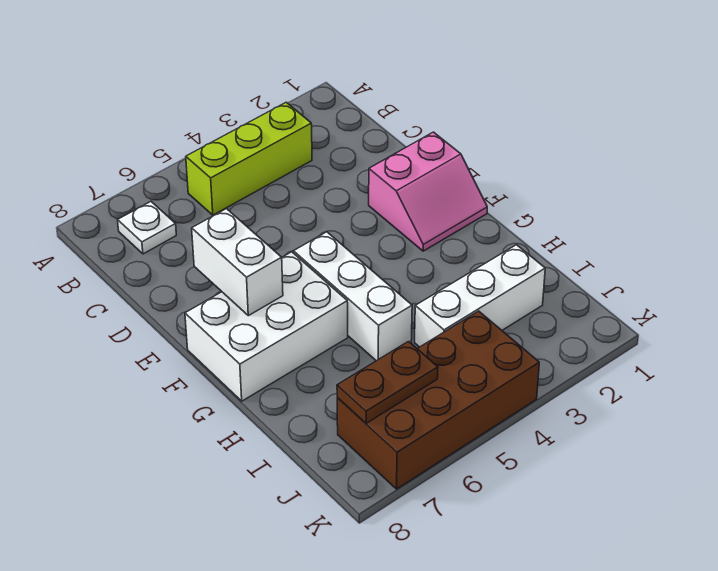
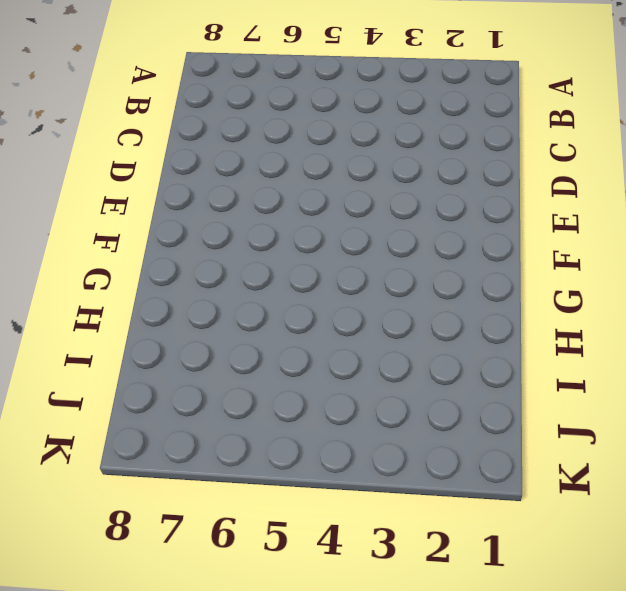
none -> lime 1x3 brick [186,102,312,215]
none -> white 1x1 plate [118,202,176,254]

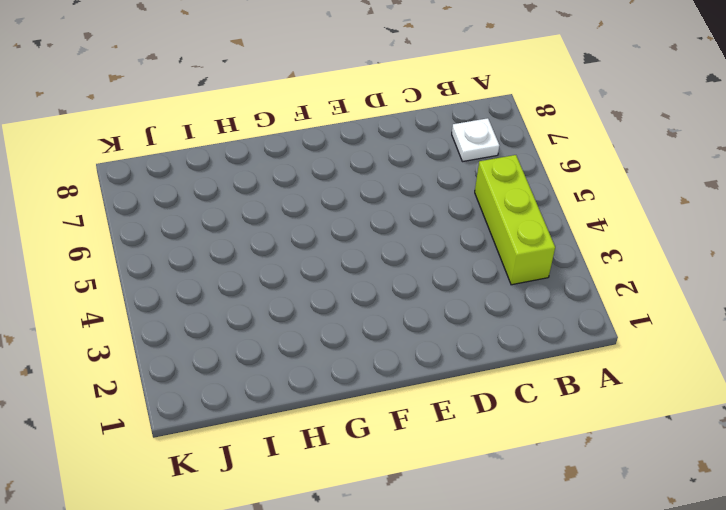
none -> pink 2x2 slope [369,132,487,251]
none -> white 1x3 brick [294,232,412,361]

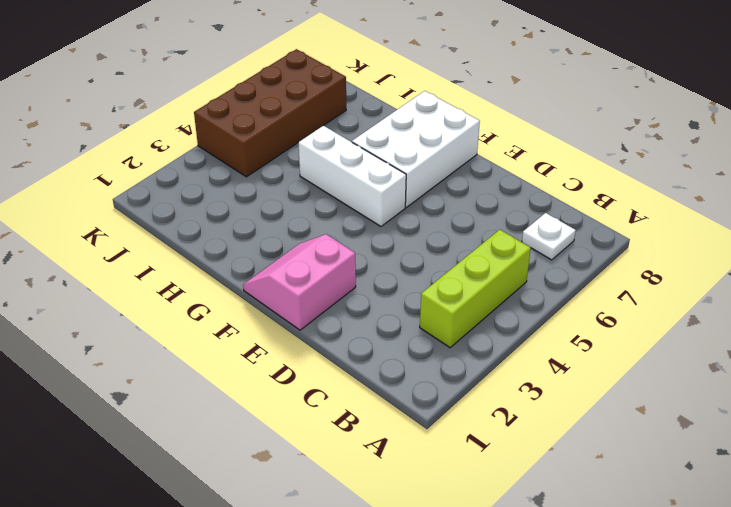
none -> white 1x3 brick [415,245,545,347]
none -> white 1x2 brick [192,209,283,316]

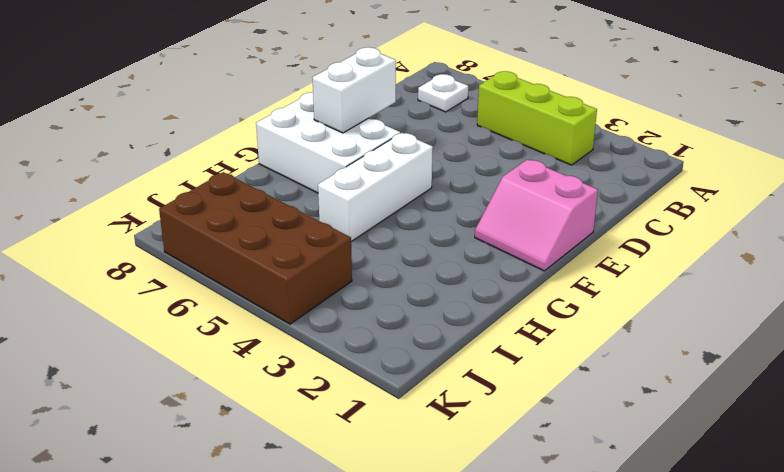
none -> white 1x3 brick [415,245,545,347]
none -> brown 1x2 plate [337,342,438,423]

